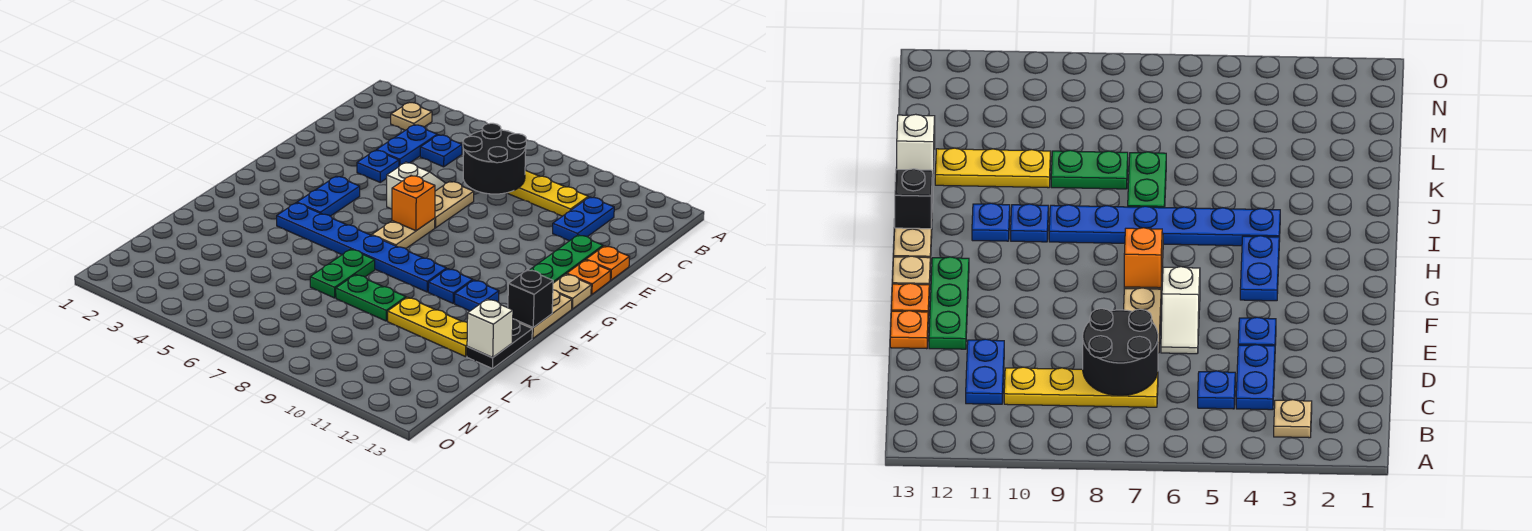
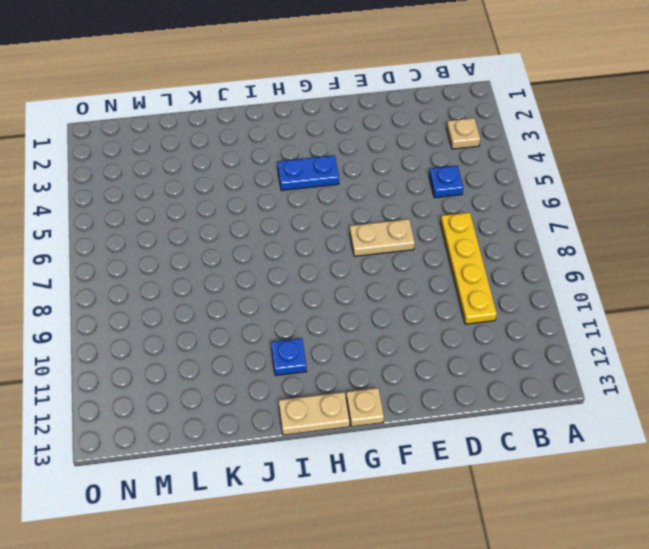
none -> blue 1x2 plate [377,125,437,166]
none -> blue 1x2 plate [553,197,614,241]
none -> blue 1x1 plate [357,150,399,182]

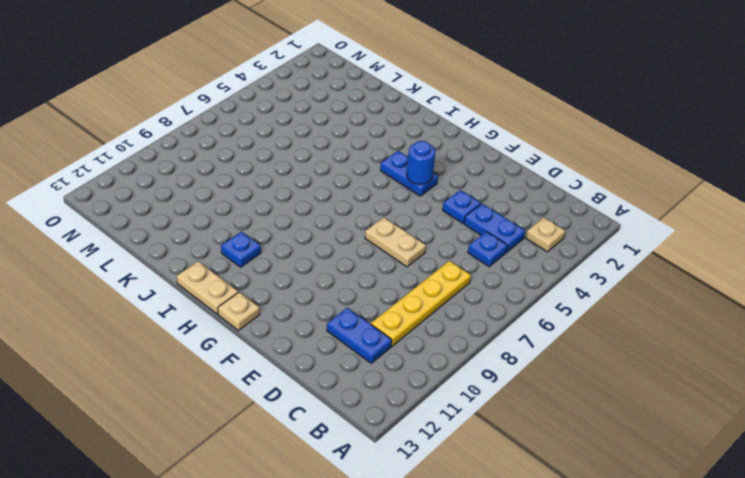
blue 1x1 round brick [407,141,435,184] -> none
none -> white 1x2 slope [387,162,445,209]
none -> green 1x3 plate [529,235,603,283]
none -> orange 1x1 plate [586,246,630,280]

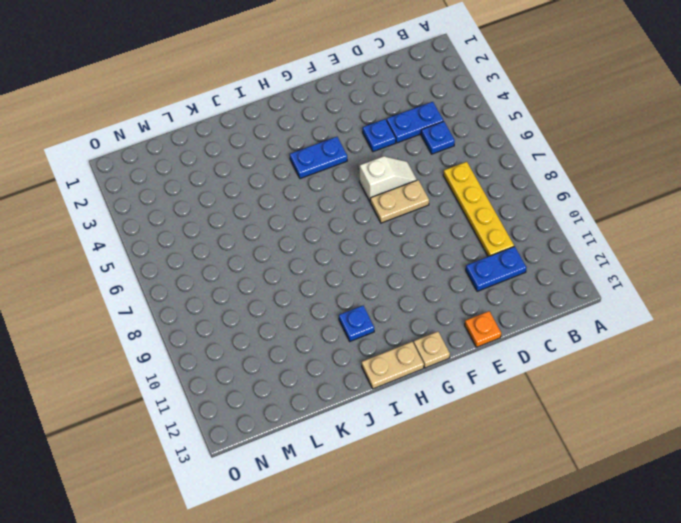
none -> tan 1x1 plate [391,103,432,130]
none -> green 1x3 plate [529,235,603,283]
none -> orange 1x1 plate [567,260,611,295]

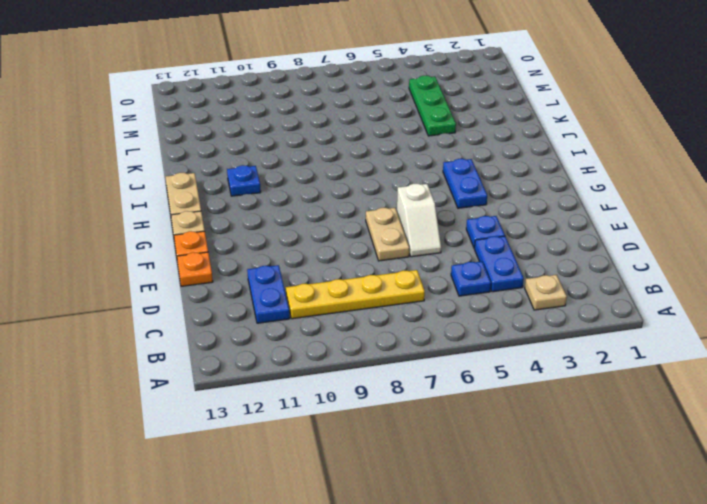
green 1x3 plate [409,76,456,136] -> green 1x3 plate moved to [529,235,603,283]
none -> tan 1x2 plate [372,218,435,249]
none -> blue 1x6 plate [277,203,446,292]
none -> blue 1x1 plate [428,269,473,303]

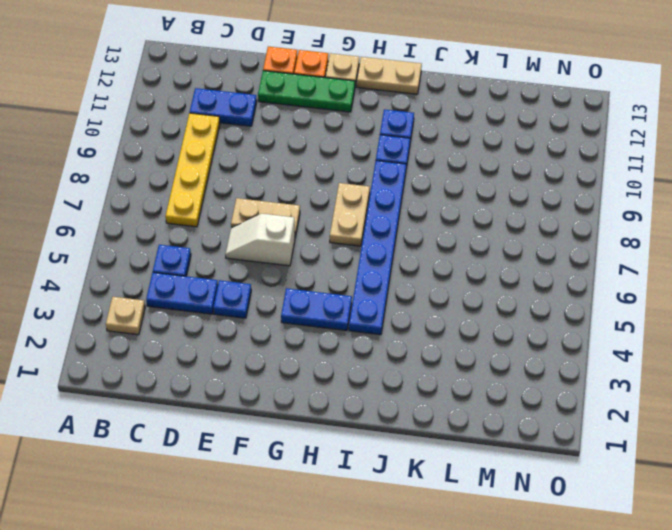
tan 1x2 plate [330,183,370,246] -> tan 1x2 plate turned to [372,218,435,249]
none -> green 1x2 plate [310,249,375,298]
none -> black 1x2 plate [467,319,532,369]
none -> green 1x2 plate [336,275,406,321]

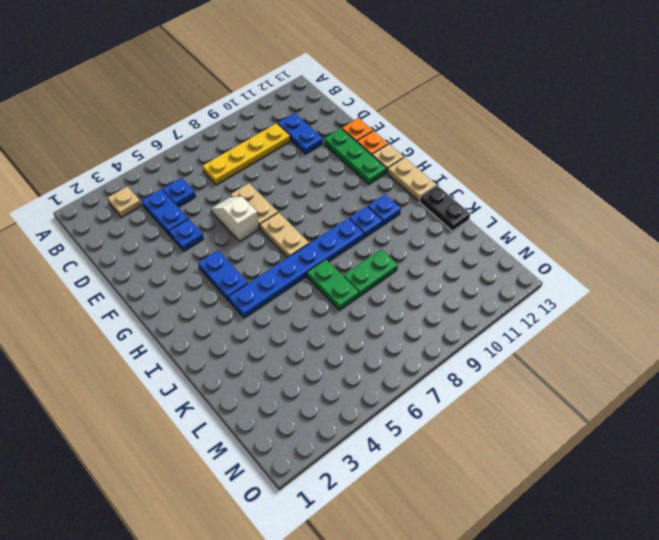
none -> yellow 1x3 plate [388,297,467,357]
none -> black 2x2 round brick [463,123,526,194]
none -> orange 1x1 brick [392,176,435,231]

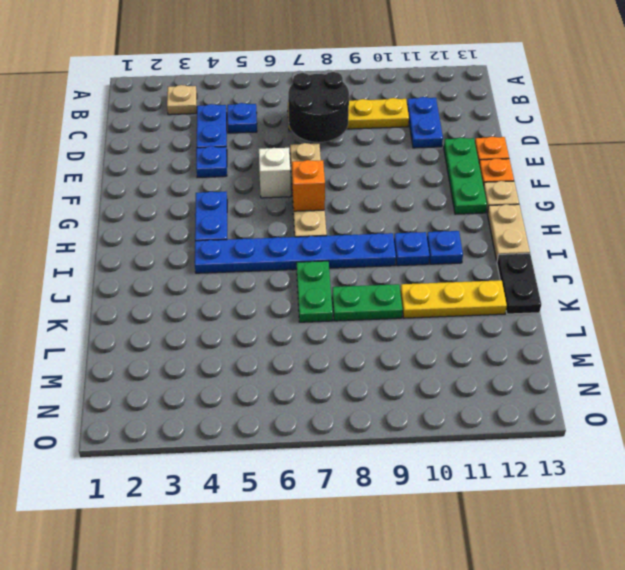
none -> black 1x1 brick [508,270,553,327]
none -> white 1x1 brick [467,299,513,358]

